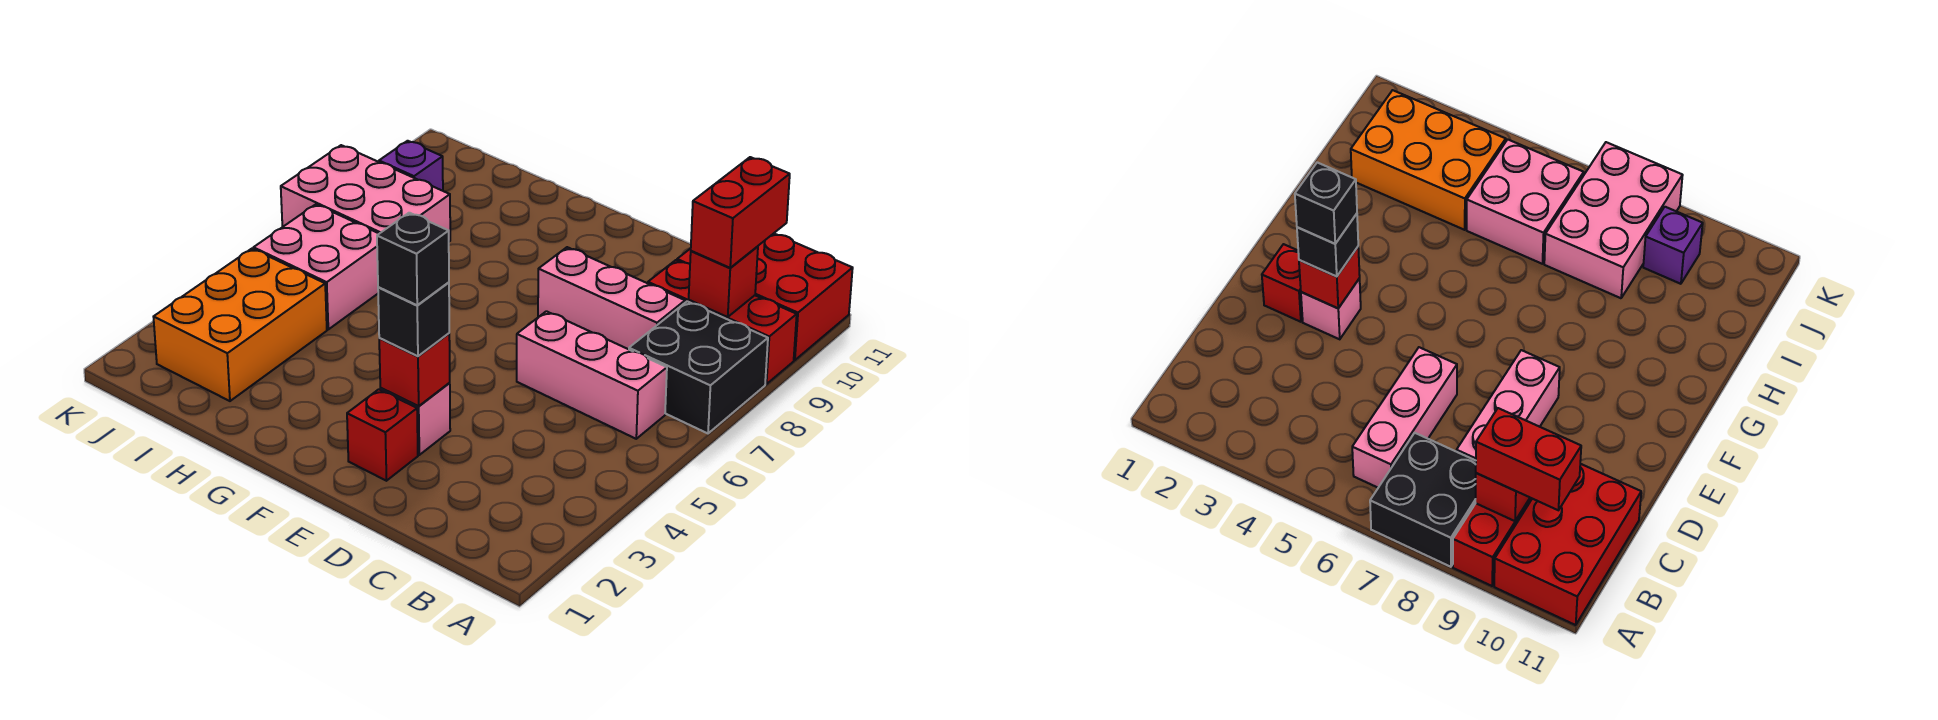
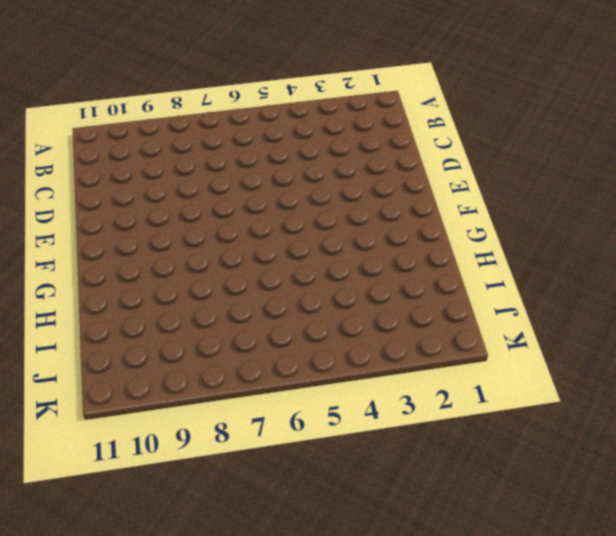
none -> black 2x2 brick [629,301,768,433]
none -> red 1x3 brick [648,260,797,384]
none -> red 2x3 brick [677,234,853,360]

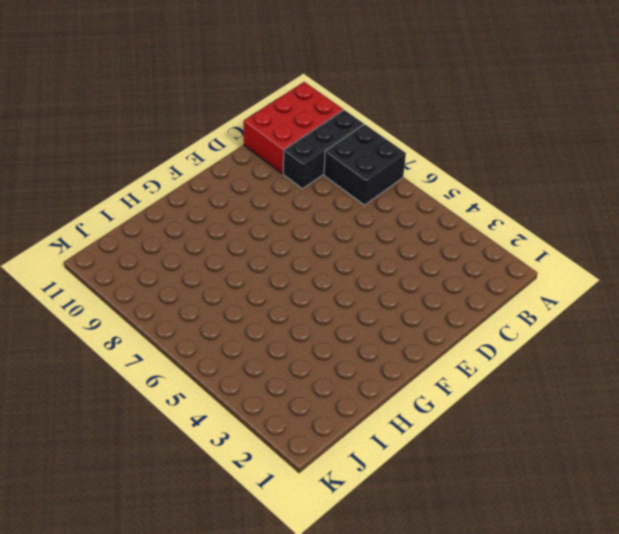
black 1x3 brick [283,110,364,189] -> red 1x3 brick [648,260,797,384]
none -> pink 1x3 brick [517,311,667,439]
none -> pink 1x3 brick [538,247,685,349]
none -> red 1x1 brick [347,389,418,481]

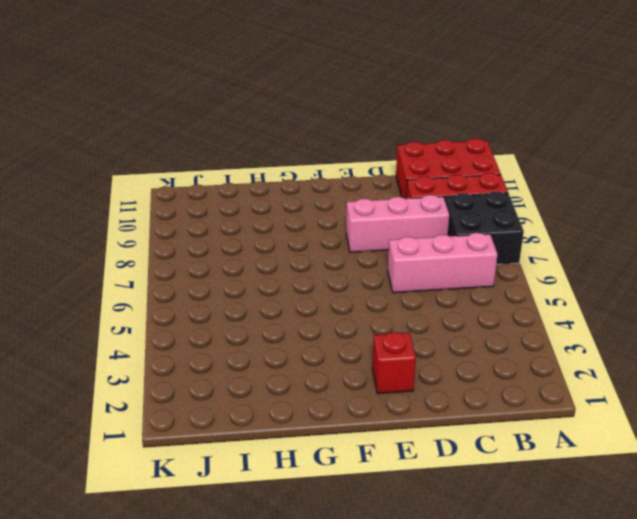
none -> pink 1x1 brick [380,383,450,455]
none -> orange 2x3 brick [154,249,327,401]
none -> pink 2x2 brick [254,204,379,329]

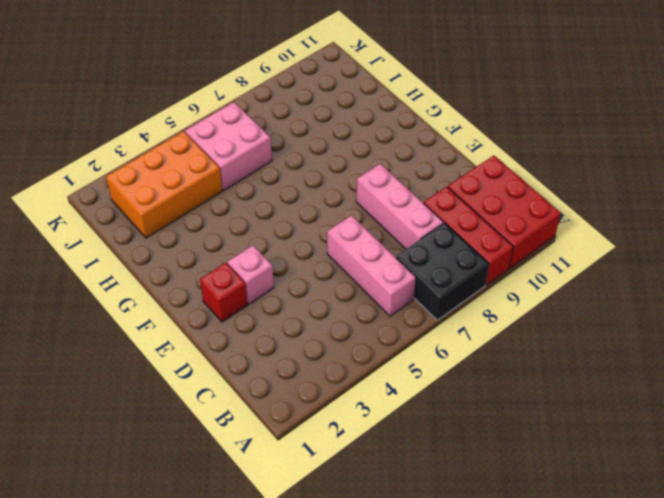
none -> pink 2x3 brick [281,145,450,241]
none -> purple 1x1 brick [379,141,443,191]
none -> red 1x1 brick [689,246,758,317]

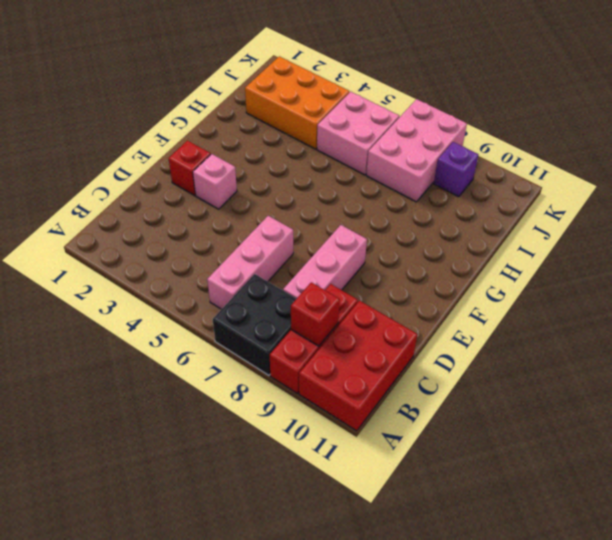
none -> red 1x1 brick [379,333,450,406]
none -> red 1x2 brick [691,157,790,268]
none -> black 1x1 brick [378,282,449,356]

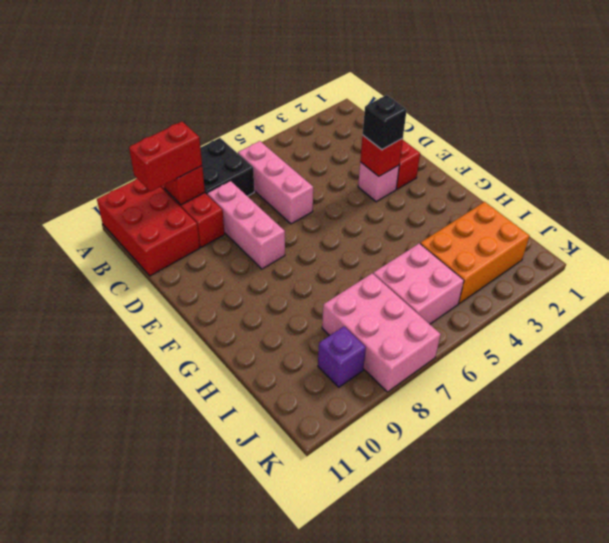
none -> black 1x1 brick [377,213,449,305]

